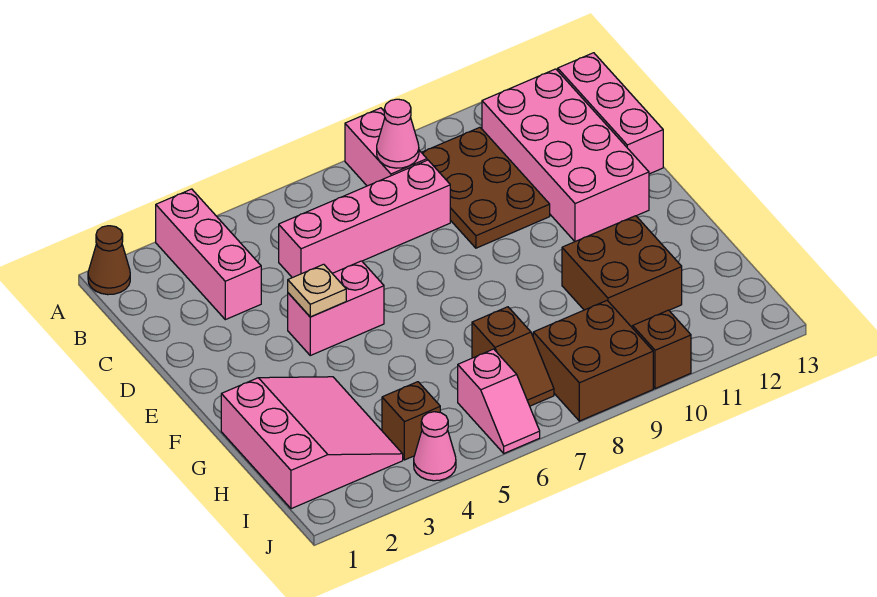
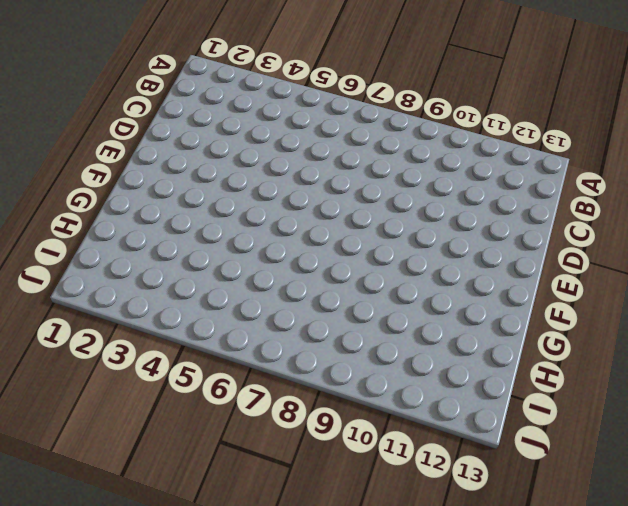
none -> brown 1x1 cone [88,226,130,295]
none -> pink 1x3 brick [156,189,261,320]
none -> pink 1x2 brick [345,108,427,186]

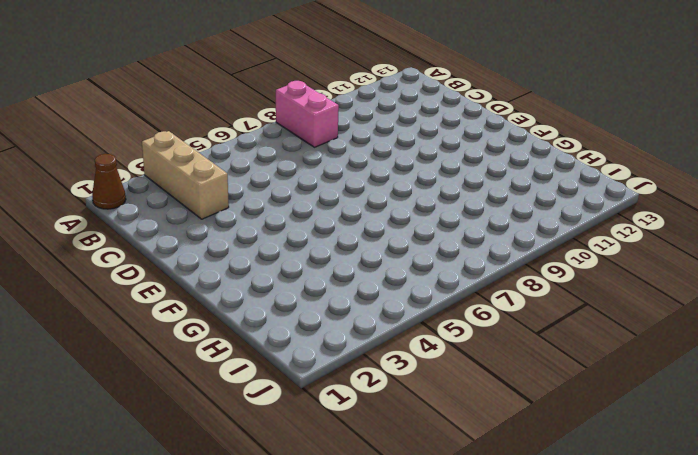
tan 1x3 brick [142,131,229,219] -> pink 1x3 brick [156,189,261,320]
none -> brown 2x3 plate [421,127,550,248]
none -> pink 2x4 brick [482,69,649,241]
none -> pink 1x3 brick [557,53,663,174]

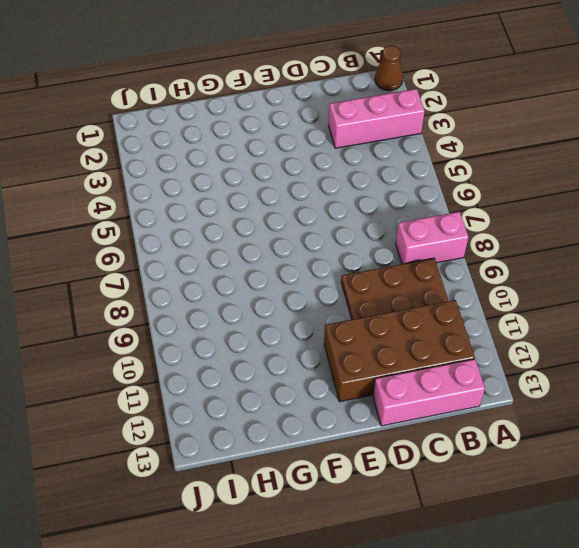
brown 2x4 brick [324,300,475,402] -> pink 2x4 brick [482,69,649,241]
none -> pink 1x4 brick [279,160,450,278]
none -> pink 1x2 brick [288,261,384,355]
none -> pink 3x3 slope [221,377,403,509]

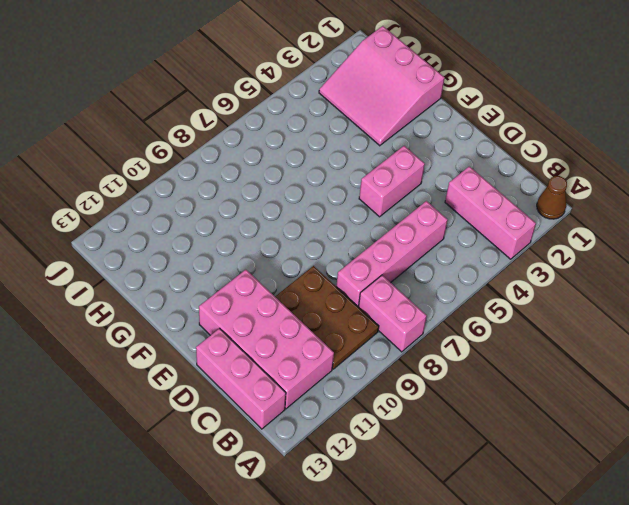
none -> brown 2x2 brick [562,216,682,326]
none -> brown 1x2 slope [472,307,554,406]
none -> brown 1x1 brick [382,382,440,460]

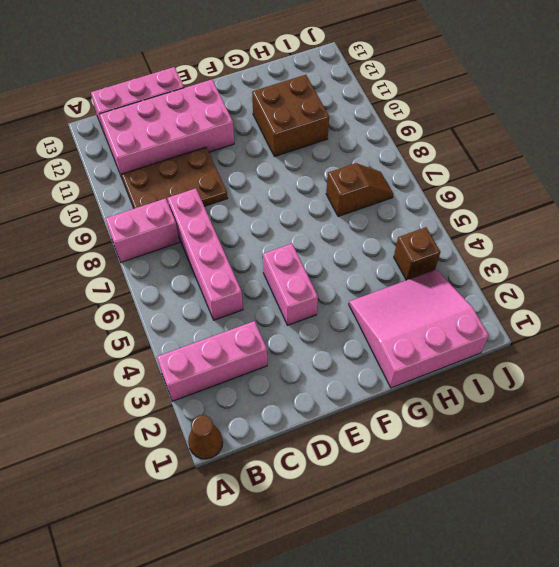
none -> pink 1x2 slope [458,349,540,453]
none -> brown 2x2 brick [533,301,653,421]
none -> pink 1x1 cone [414,412,456,481]

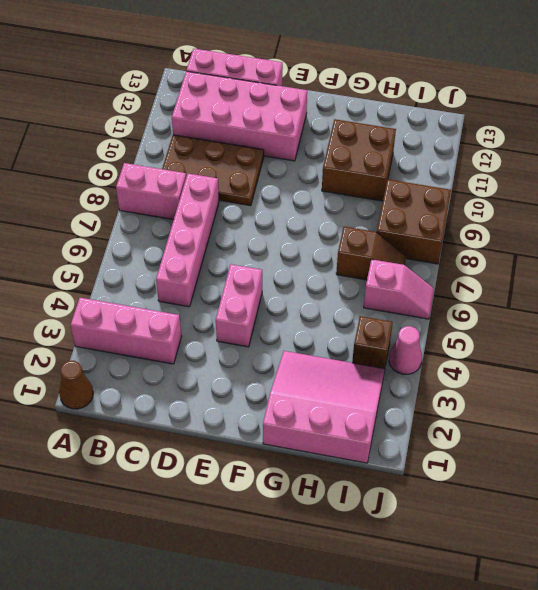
none -> brown 1x1 brick [633,310,691,389]
none -> pink 1x1 cone [377,99,419,168]
none -> tan 1x1 plate [288,264,346,317]

